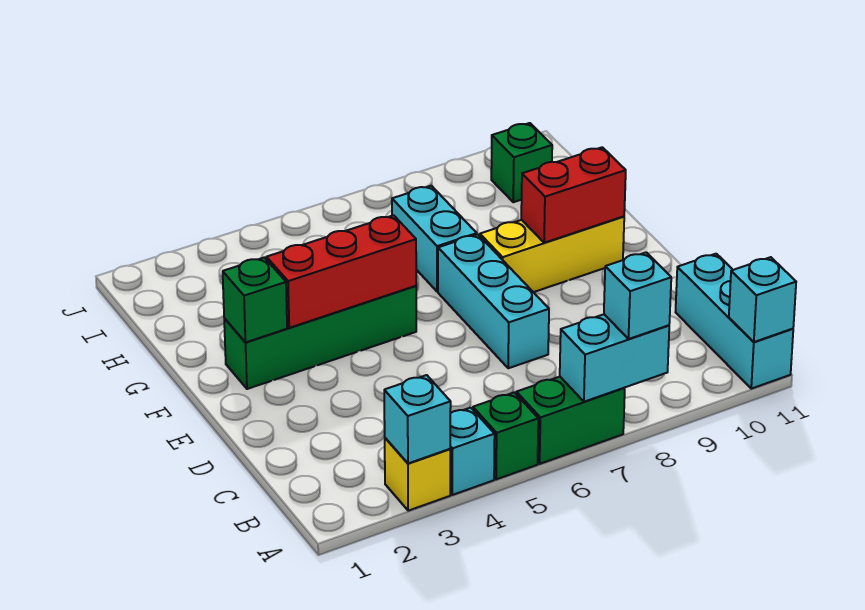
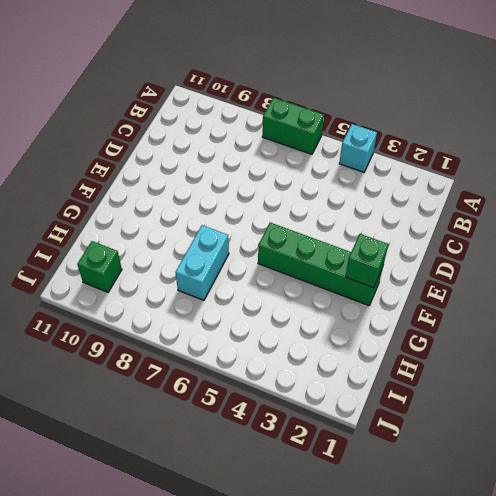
none -> yellow 1x1 brick [385,438,450,511]
none -> green 1x1 brick [473,392,538,479]
none -> cyan 1x3 brick [676,254,793,389]

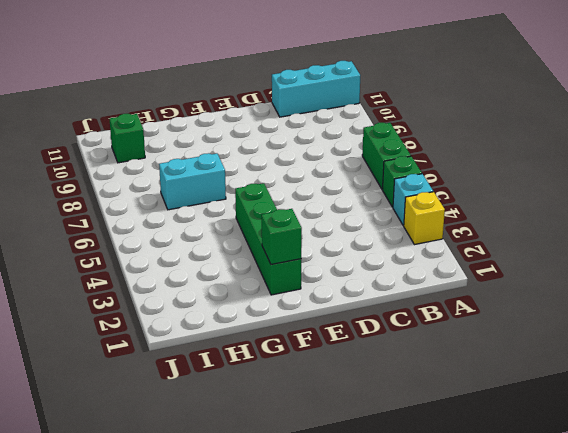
none -> cyan 1x3 brick [438,234,549,368]
none -> yellow 1x3 brick [480,216,624,292]
none -> cyan 1x1 brick [384,375,451,463]

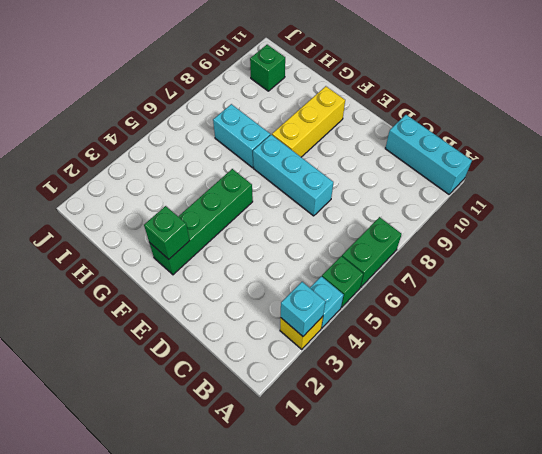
none -> cyan 1x2 brick [560,314,669,402]
none -> cyan 1x1 brick [729,257,796,342]
none -> red 1x3 brick [266,215,416,328]

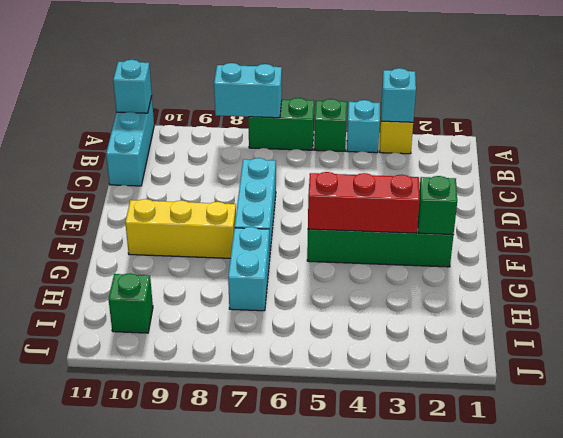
none -> red 1x2 brick [521,147,626,243]
none -> cyan 1x1 brick [604,252,671,339]

